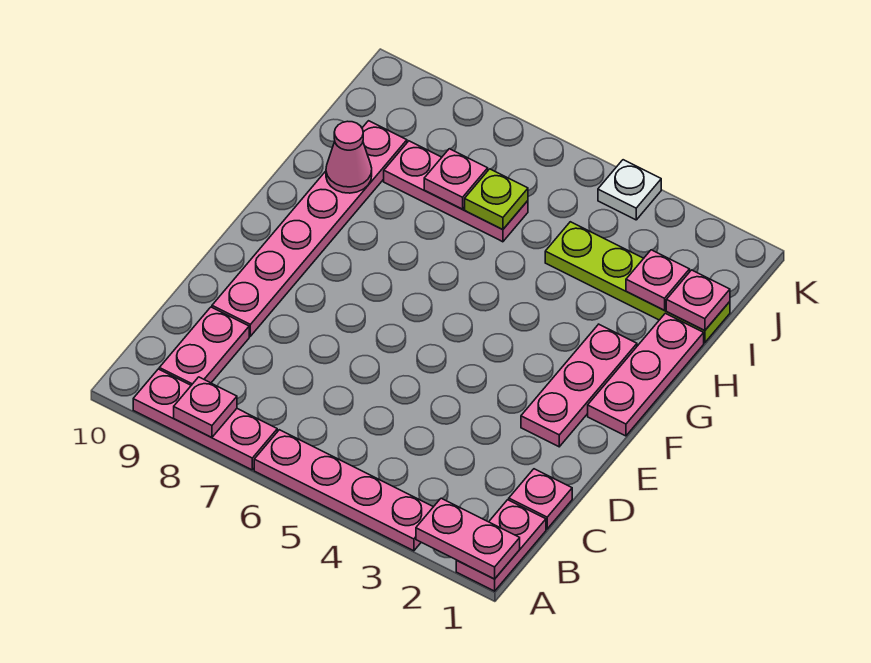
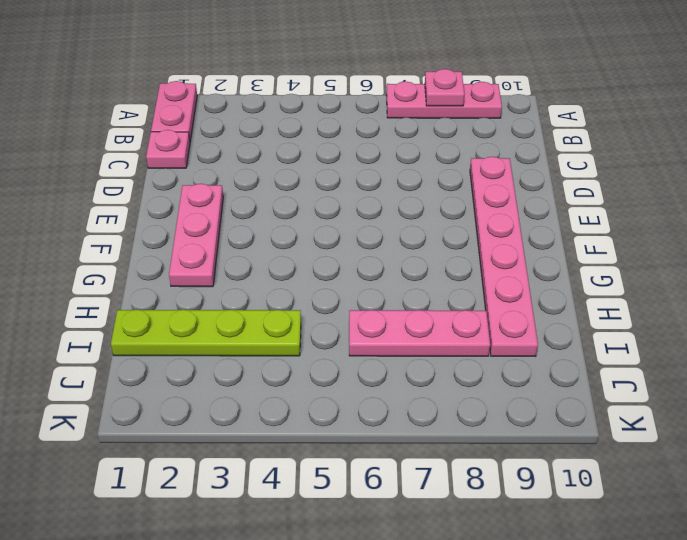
none -> pink 1x4 plate [254,430,433,551]
none -> pink 1x2 plate [159,307,249,385]
none -> pink 1x3 plate [588,313,704,436]

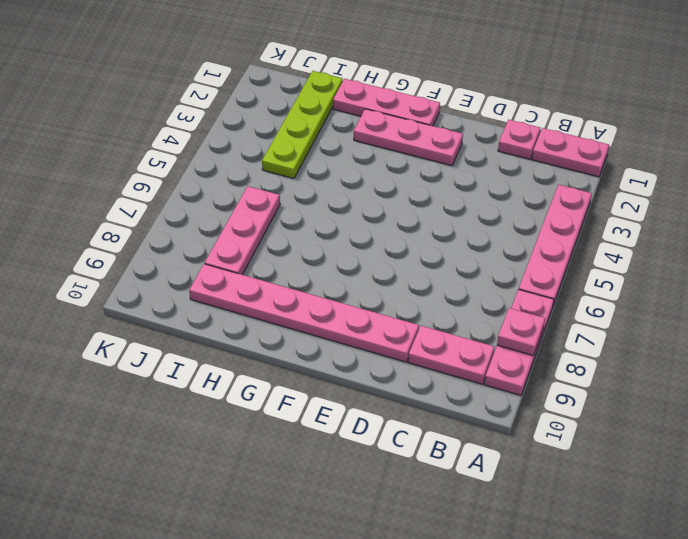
none -> white 1x1 plate [598,160,661,220]
none -> pink 1x2 plate [416,498,520,579]
none -> pink 1x1 cone [326,121,372,193]

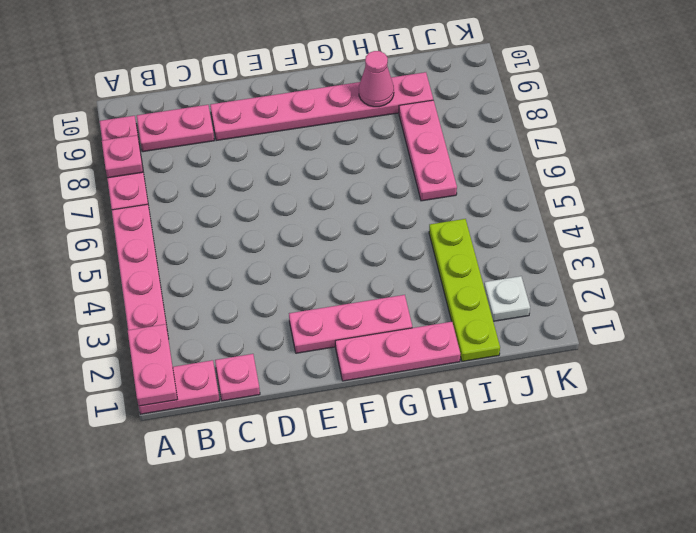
white 1x1 plate [484,276,530,321] -> white 1x1 plate moved to [598,160,661,220]
none -> pink 1x1 plate [666,270,730,331]
none -> pink 1x1 plate [626,250,690,310]
none -> lime 1x1 plate [465,169,528,230]

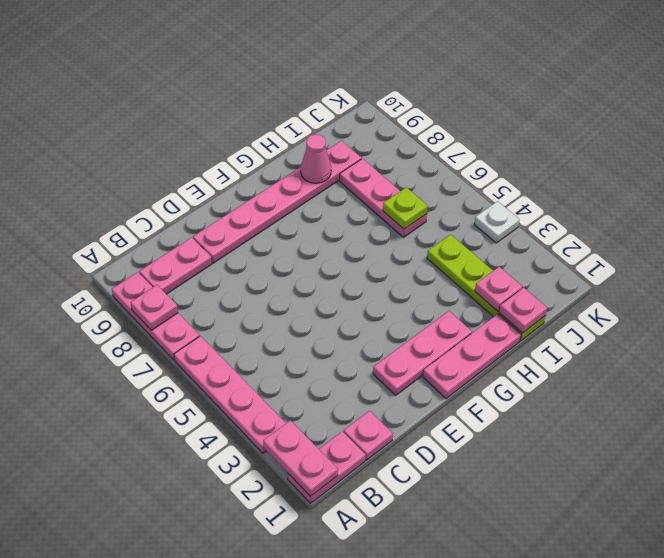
none -> pink 1x1 plate [424,149,488,209]

